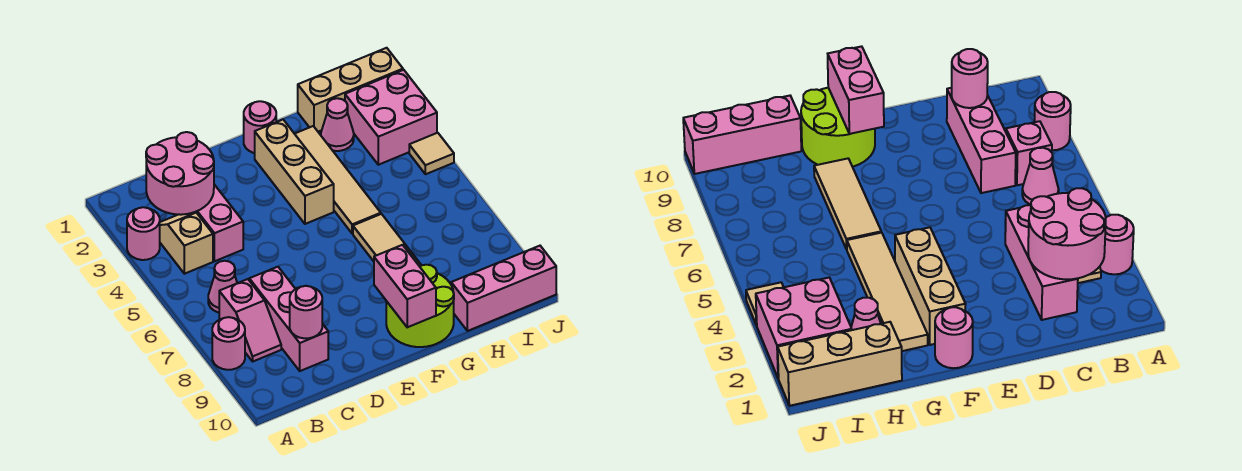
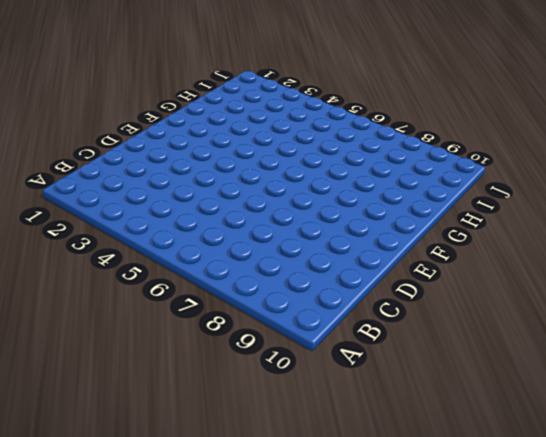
none -> pink 1x1 round brick [127,207,160,260]
none -> pink 1x1 round brick [212,317,245,370]
none -> tan 1x2 slope [160,213,213,274]

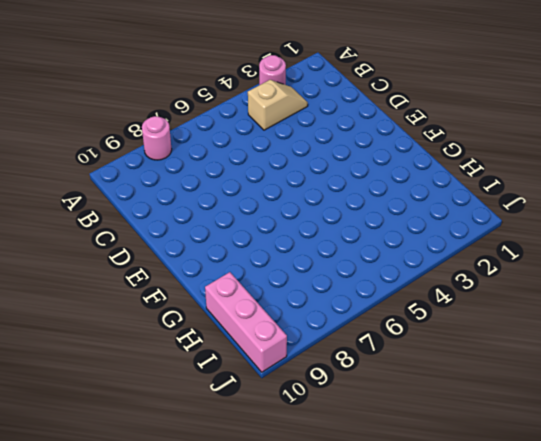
none -> pink 1x1 cone [208,261,237,313]
none -> pink 1x2 slope [219,279,281,361]
none -> pink 1x3 brick [194,185,243,261]

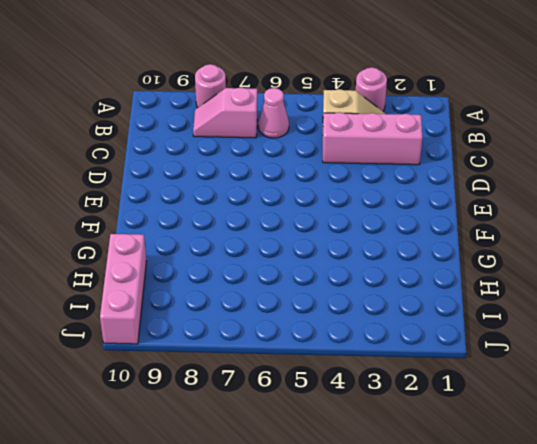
none -> pink 1x3 brick [249,267,328,371]
none -> pink 1x1 round brick [244,101,276,153]
none -> tan 1x3 brick [255,120,334,224]

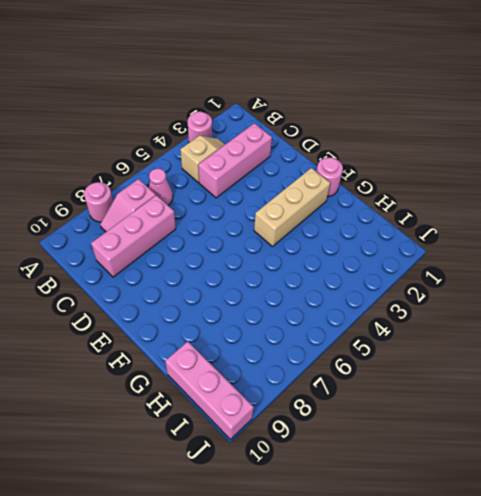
none -> lime 2x2 round brick [386,265,454,347]
none -> tan 1x4 tile [295,126,381,234]
none -> tan 1x3 tile [353,214,421,267]

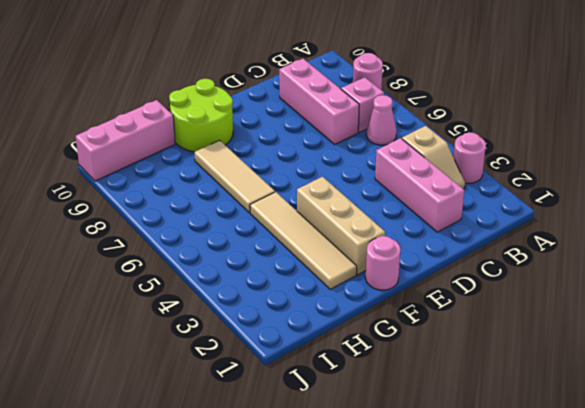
none -> tan 1x3 brick [298,48,403,132]
none -> pink 1x1 cone [321,98,354,151]
none -> pink 2x2 brick [345,70,437,165]

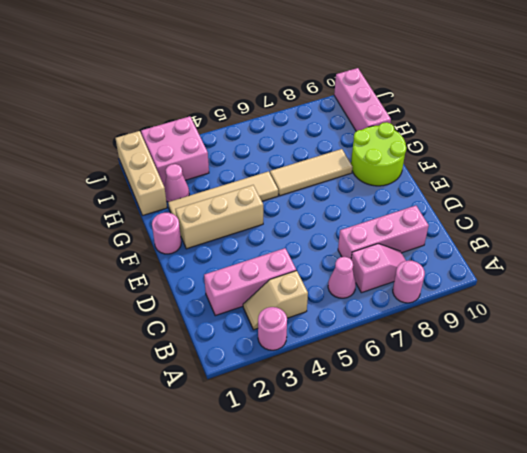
none -> tan 1x1 tile [409,133,454,174]
none -> pink 2x2 round brick [146,132,214,215]
none -> pink 1x1 round brick [290,286,322,338]

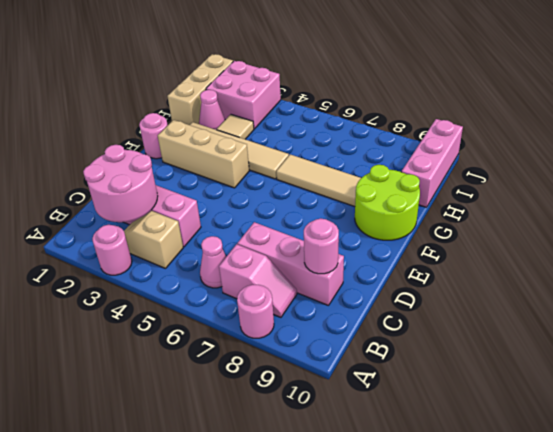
tan 1x1 tile [217,114,254,139] -> tan 1x1 tile moved to [409,133,454,174]
none -> pink 1x2 brick [374,245,436,327]

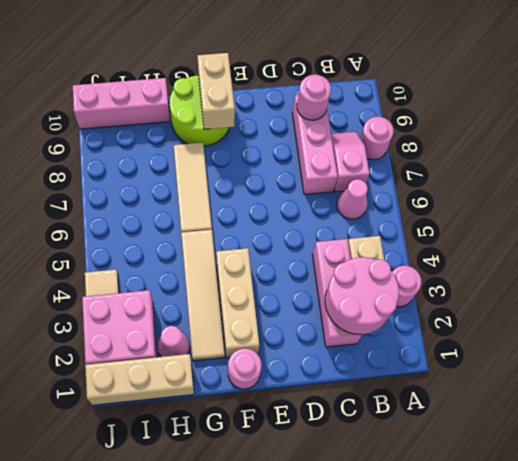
tan 1x2 brick [197,53,235,129] -> pink 1x2 brick [374,245,436,327]

